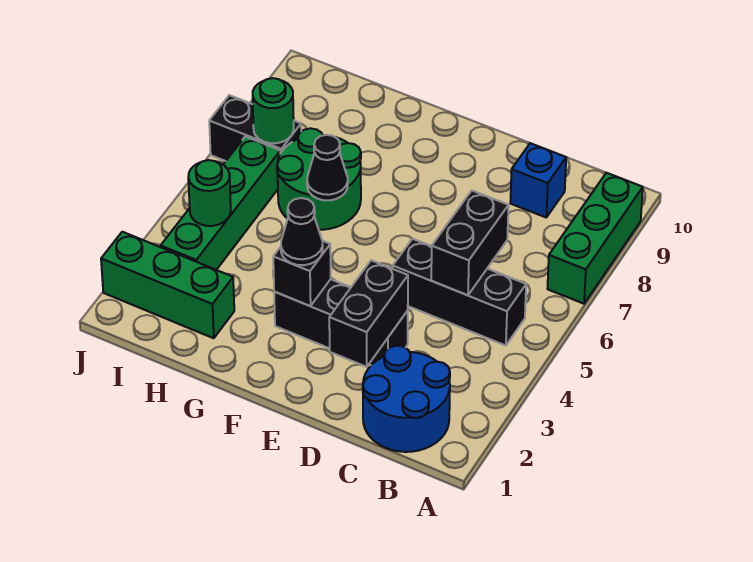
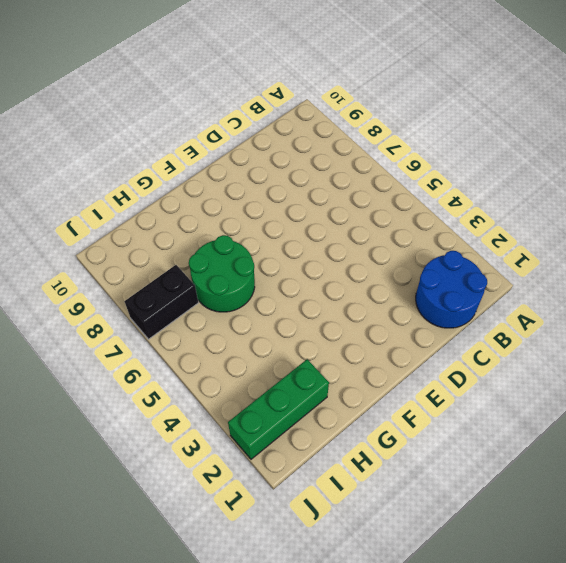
none -> green 1x3 brick [547,173,643,304]
none -> black 1x3 brick [393,239,526,346]
none -> blue 1x1 brick [510,143,566,217]

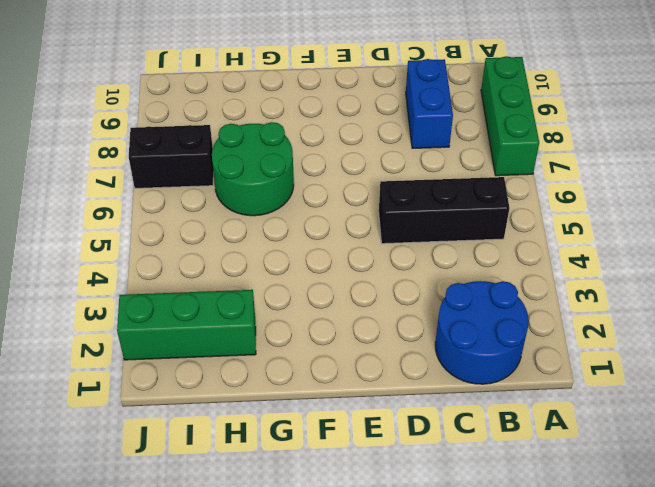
blue 1x2 brick [406,59,453,148] -> blue 1x1 brick [510,143,566,217]
none -> black 1x3 brick [274,279,408,365]
none -> green 1x4 brick [161,137,280,270]
none -> black 1x2 brick [431,191,509,295]

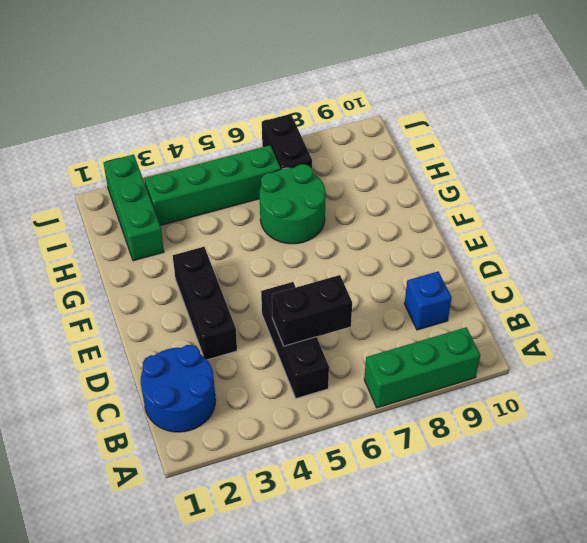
none -> black 1x2 brick [329,260,408,367]
none -> black 1x1 brick [273,241,331,306]
none -> black 1x1 cone [307,135,348,200]

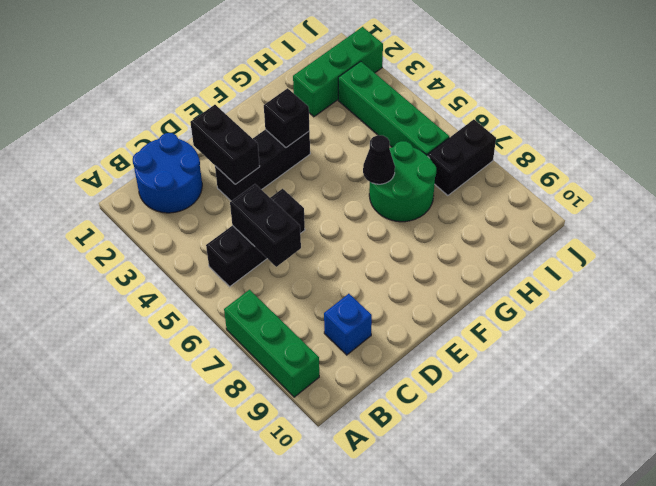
none -> green 1x1 round brick [188,160,231,226]
none -> green 1x1 round brick [253,78,294,143]
none -> black 1x1 cone [281,198,323,265]

